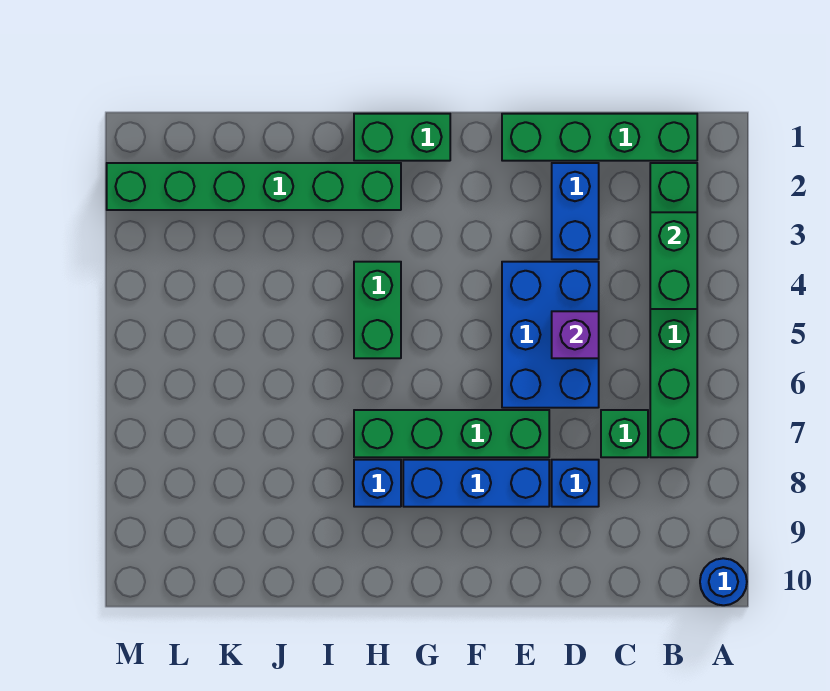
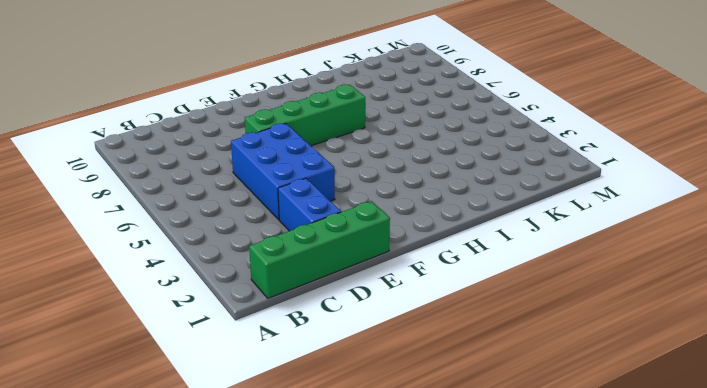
none -> blue 1x1 round brick [700,558,747,605]
none -> green 1x6 brick [650,163,697,457]
none -> green 1x1 brick [601,410,648,457]

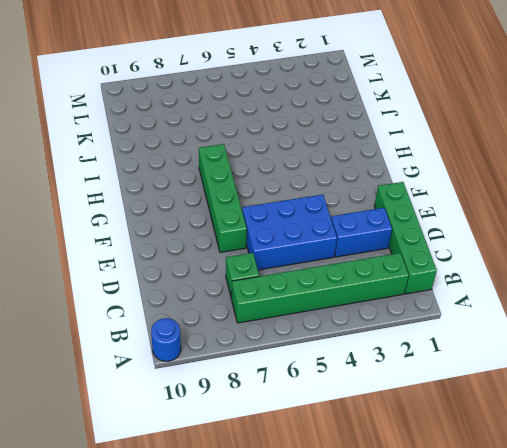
none -> blue 1x1 brick [552,460,599,507]
none -> blue 1x3 brick [403,460,549,507]
none -> green 1x2 brick [354,114,450,161]

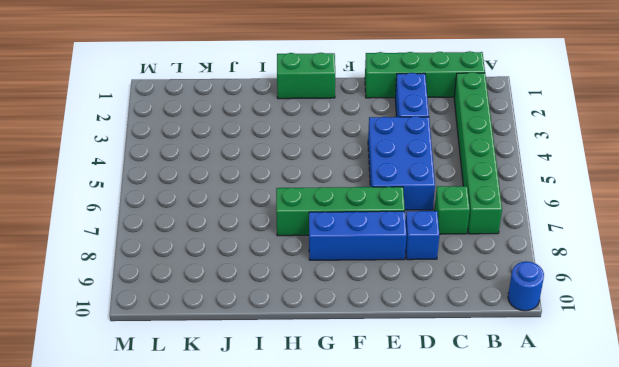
none -> green 1x6 brick [107,163,401,210]
none -> green 1x2 brick [354,262,401,358]
none -> blue 1x1 brick [354,460,401,507]

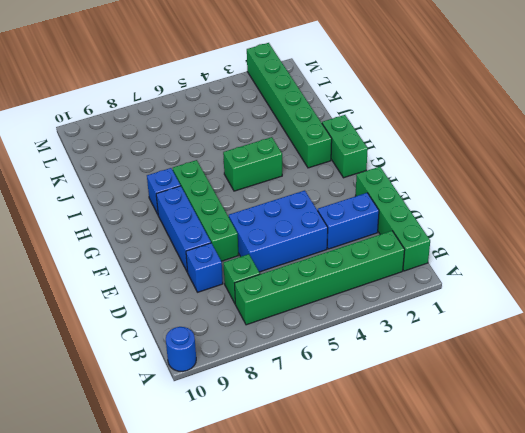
none -> green 1x2 brick [650,212,697,309]
none -> purple 1x1 brick [552,311,599,358]

